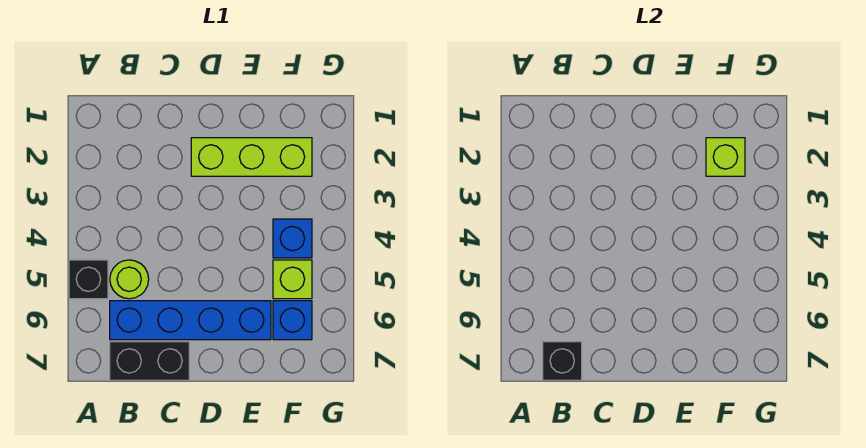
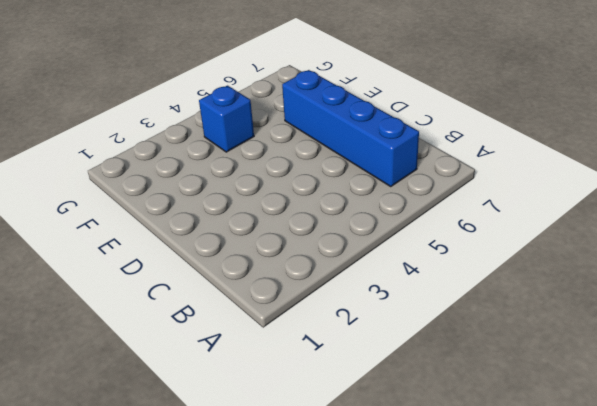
none -> black 1x1 brick [69,260,108,299]
none -> lime 1x1 round brick [110,260,149,299]

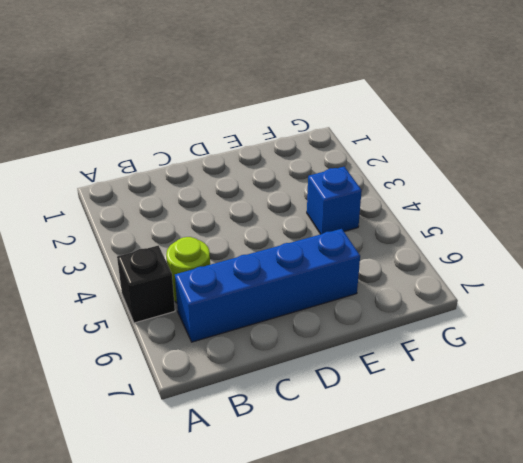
none -> black 1x2 brick [110,342,189,380]
none -> lime 1x3 brick [191,138,312,176]

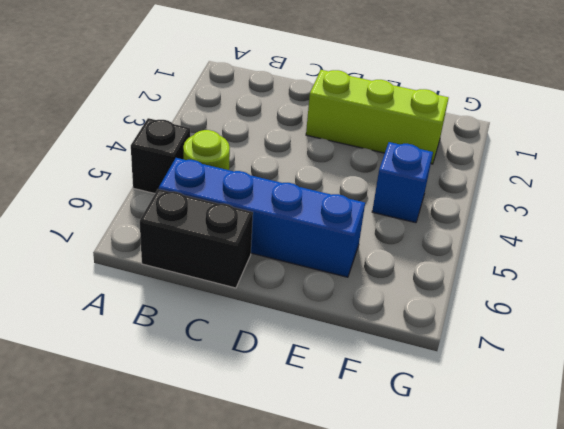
none -> lime 1x1 brick [273,260,312,299]
none -> blue 1x1 brick [273,301,312,340]

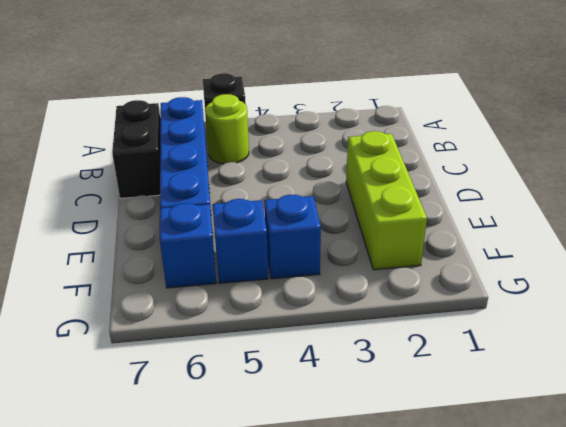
blue 1x1 brick [212,199,268,283] -> lime 1x1 brick [273,260,312,299]
none -> black 1x1 brick [543,342,582,380]
none -> lime 1x1 brick [706,138,745,176]

